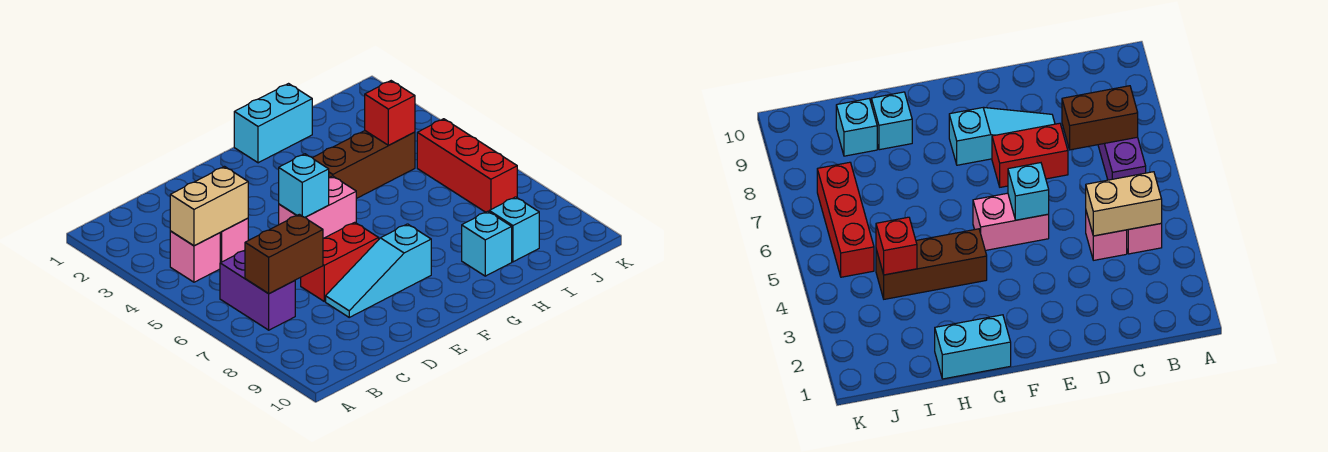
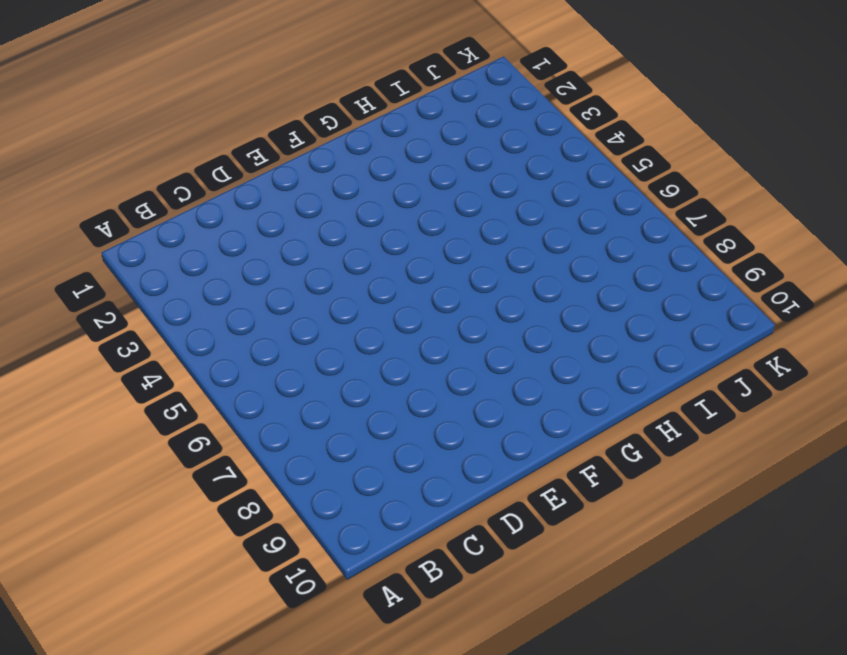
none -> pink 1x1 brick [170,231,220,282]
none -> purple 1x2 brick [220,250,295,330]
none -> pink 1x1 brick [220,218,248,263]

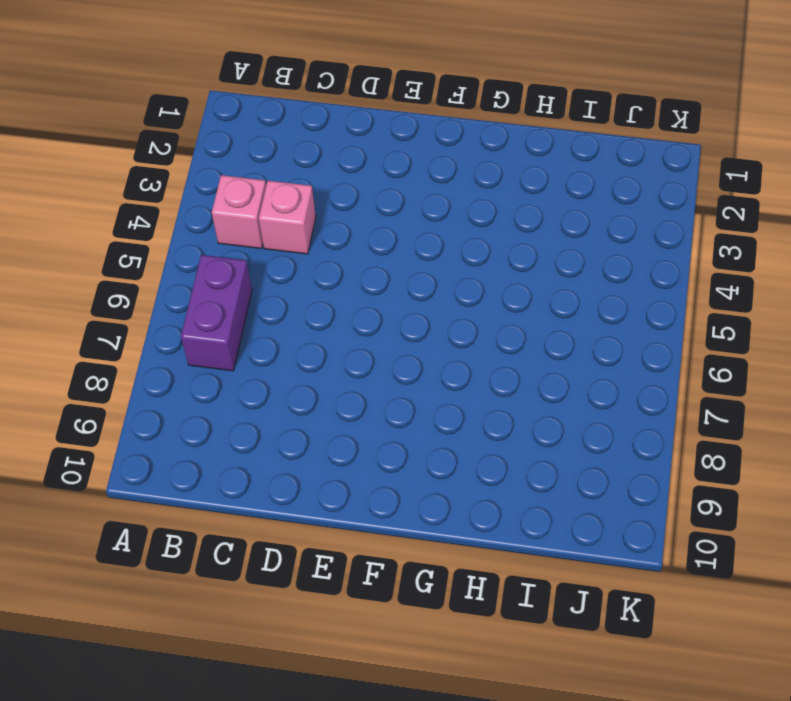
none -> red 1x2 brick [301,222,379,301]
none -> cyan 1x3 slope [326,224,431,317]
none -> pink 1x2 brick [279,176,356,238]

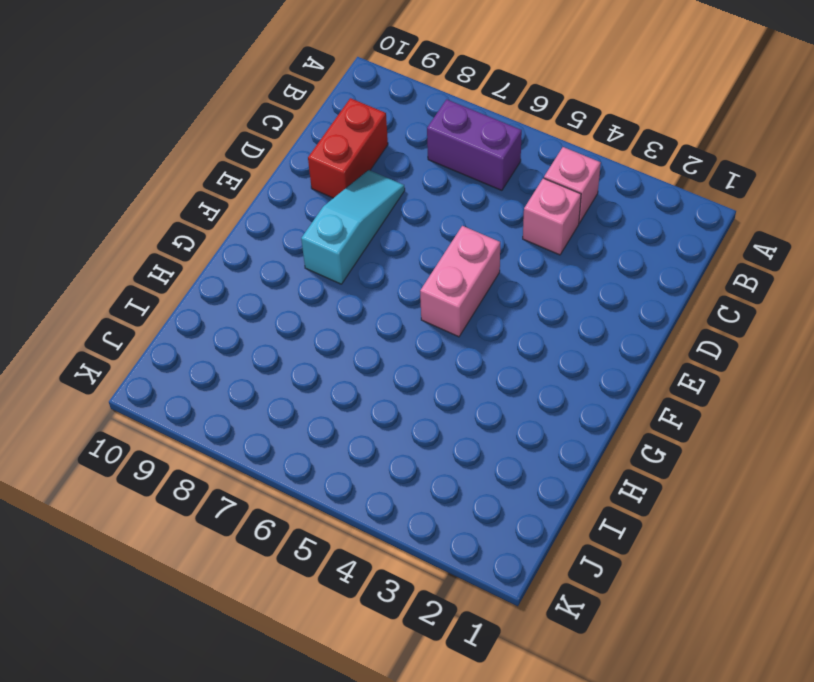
red 1x2 brick [308,98,388,198] -> red 1x2 brick moved to [301,222,379,301]
none -> cyan 1x2 brick [234,84,312,163]
none -> brown 1x3 brick [313,131,415,199]
none -> cyan 1x1 brick [462,211,512,276]

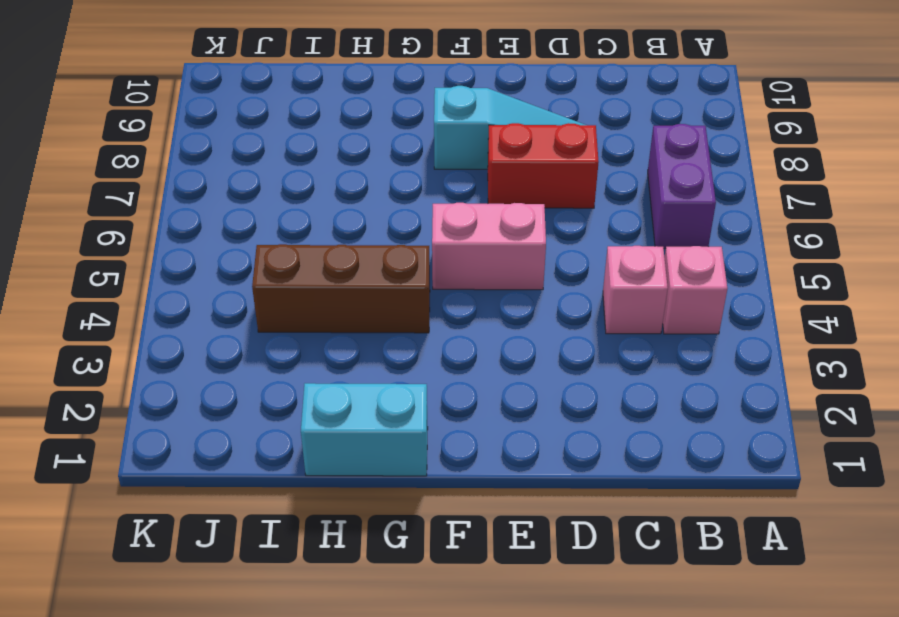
none -> cyan 1x1 brick [462,211,512,276]
none -> cyan 1x1 brick [489,197,539,262]
none -> red 1x3 brick [417,119,517,212]

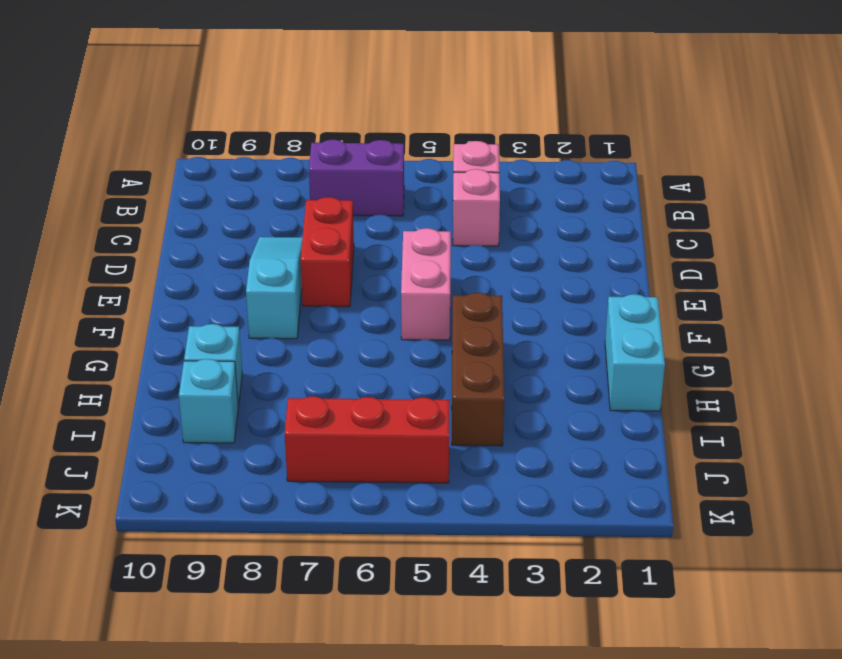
none -> tan 1x2 brick [170,167,248,246]
none -> brown 1x2 brick [245,214,323,294]
none -> cyan 1x1 brick [279,154,329,217]

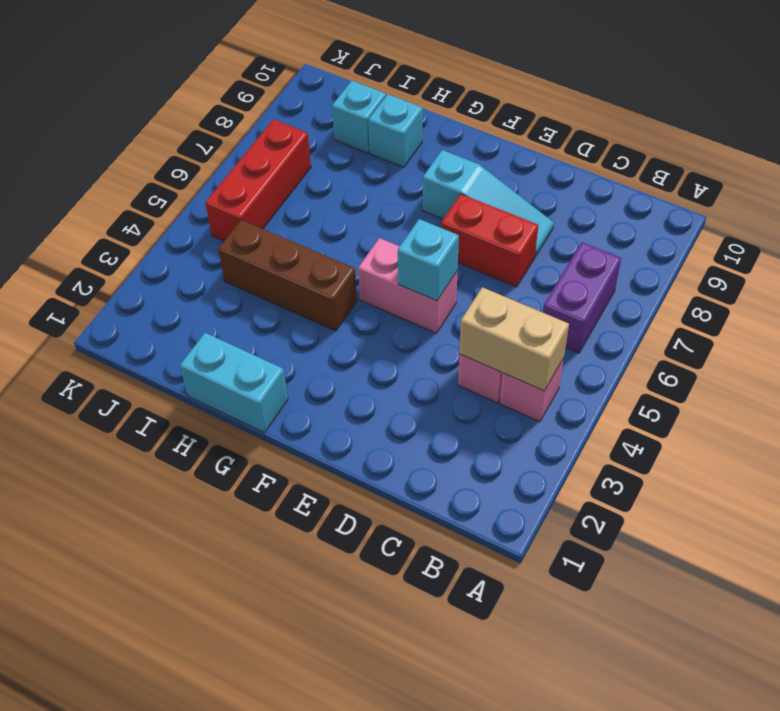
none -> brown 1x2 brick [245,214,323,294]
none -> red 1x1 brick [365,81,415,145]

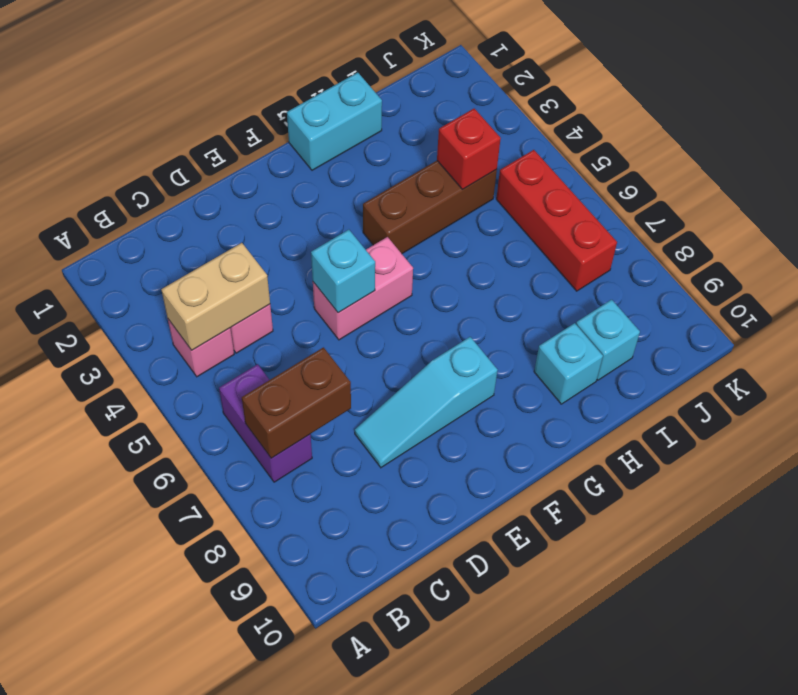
none -> red 1x2 brick [301,222,379,301]

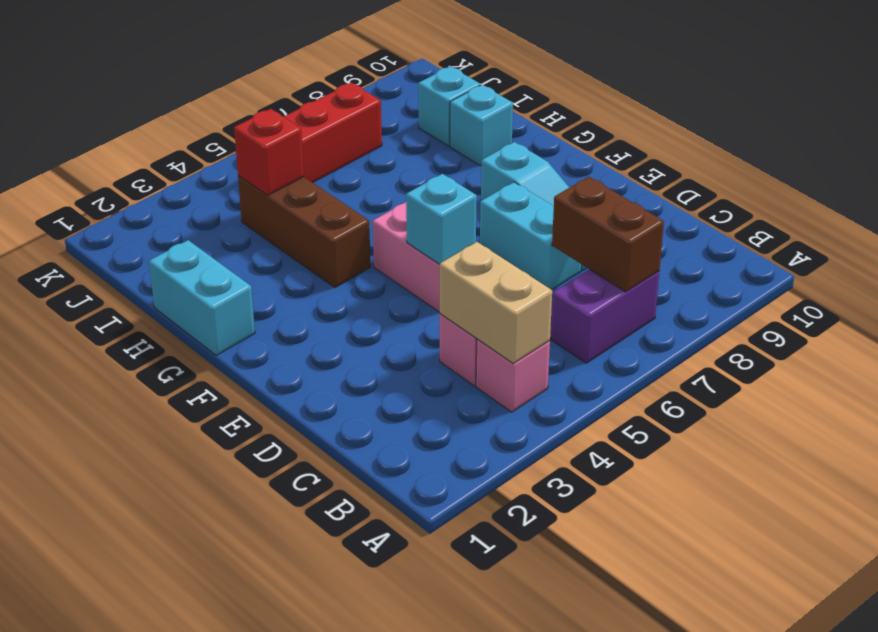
cyan 1x2 brick [480,182,582,290] -> red 1x2 brick [301,222,379,301]

